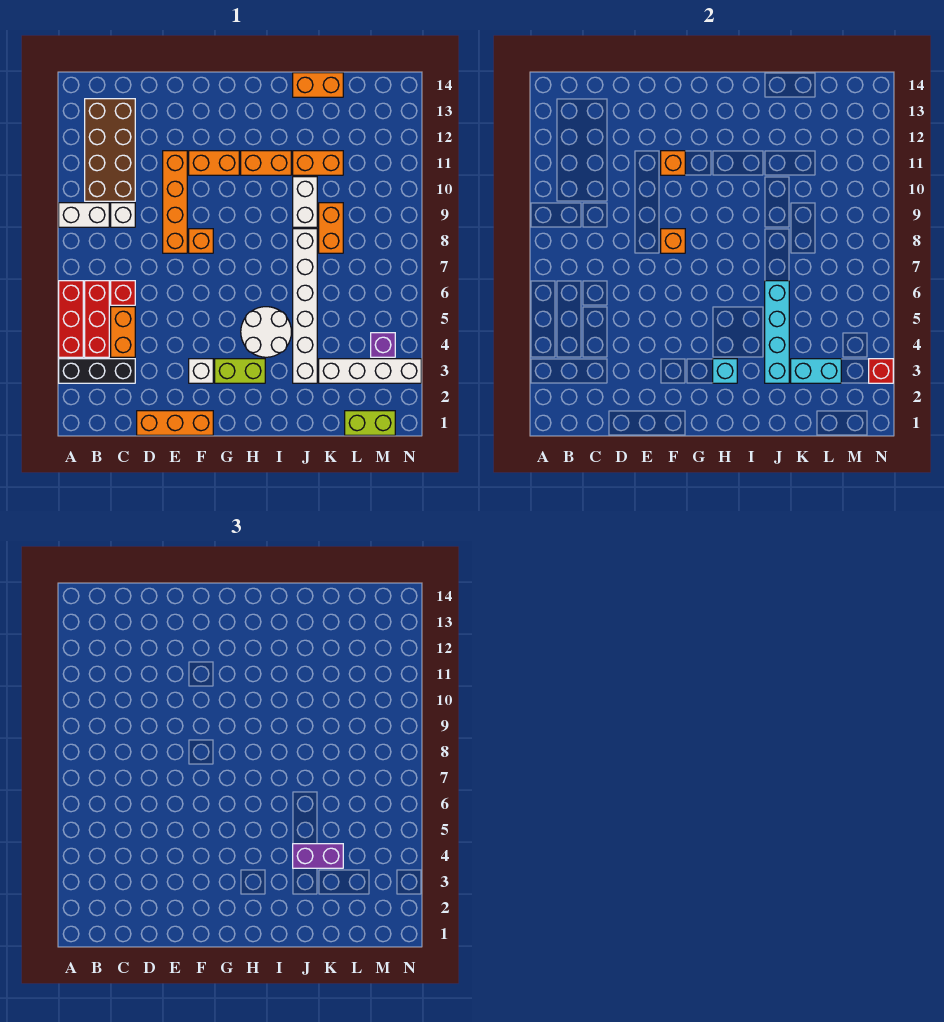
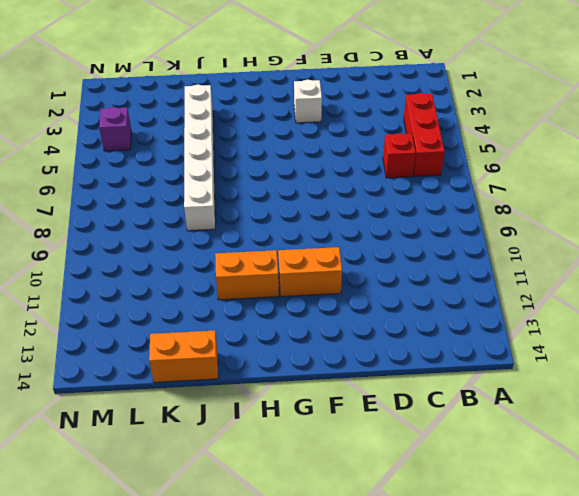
none -> black 1x3 brick [59,359,135,383]
none -> red 1x3 brick [59,281,83,357]
none -> white 1x2 brick [59,203,109,227]
none -> brown 2x4 brick [85,99,135,201]

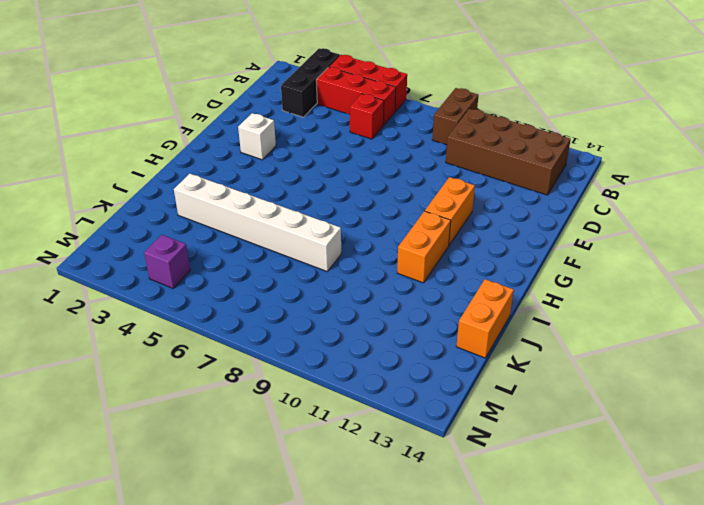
brown 1x2 brick [432,88,479,145] -> white 1x2 brick [59,203,109,227]
none -> orange 1x2 brick [111,307,135,357]
none -> white 1x1 brick [111,203,135,227]
none -> orange 1x3 brick [137,411,213,435]
none -> orange 1x4 brick [163,151,187,253]

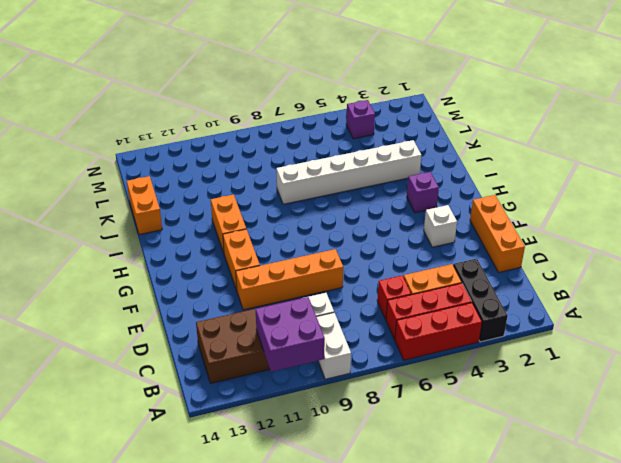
purple 2x2 brick [256,297,325,372] -> none
purple 1x1 brick [407,172,439,213] -> lime 1x2 brick [215,359,265,383]
none -> orange 1x1 brick [189,229,213,253]
none -> white 2x2 round brick [241,307,291,357]
none -> white 1x2 brick [293,177,317,227]
none -> orange 1x2 brick [293,151,343,175]

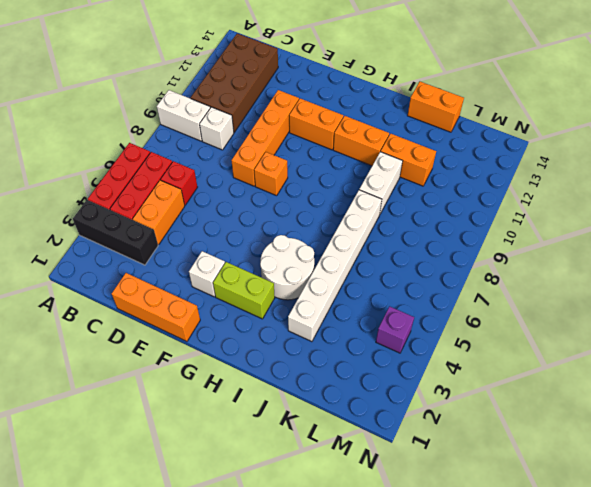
none -> white 1x4 brick [319,359,421,383]
none -> orange 1x2 brick [319,203,343,253]
none -> lime 1x2 brick [345,411,395,435]
none -> orange 1x1 brick [661,229,685,253]

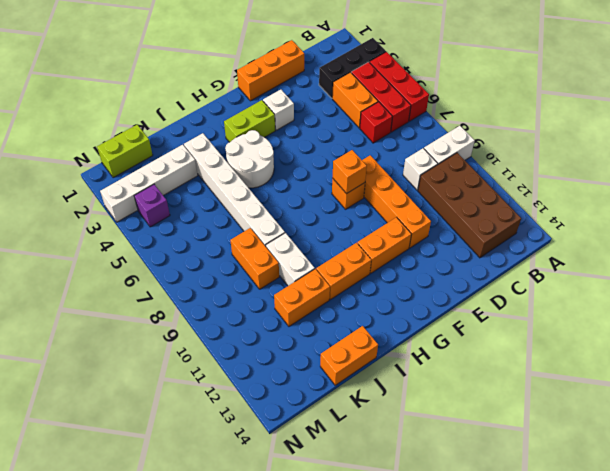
none -> orange 1x1 brick [661,151,685,175]
none -> cyan 1x1 brick [713,359,737,383]
none -> cyan 1x4 brick [765,281,789,383]
none -> cyan 1x2 brick [791,359,841,383]

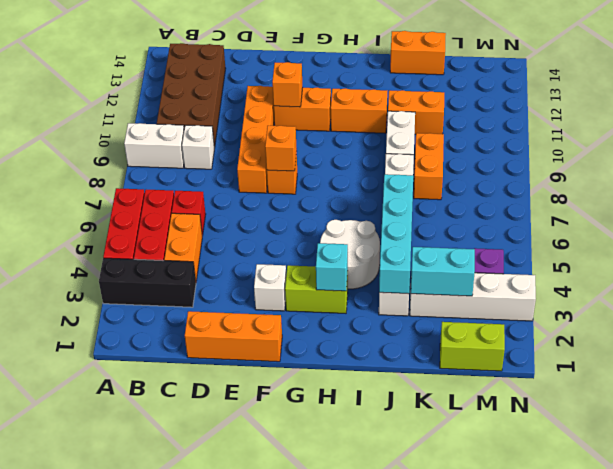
none -> red 1x1 brick [869,359,893,383]
none -> purple 1x2 brick [293,844,343,868]

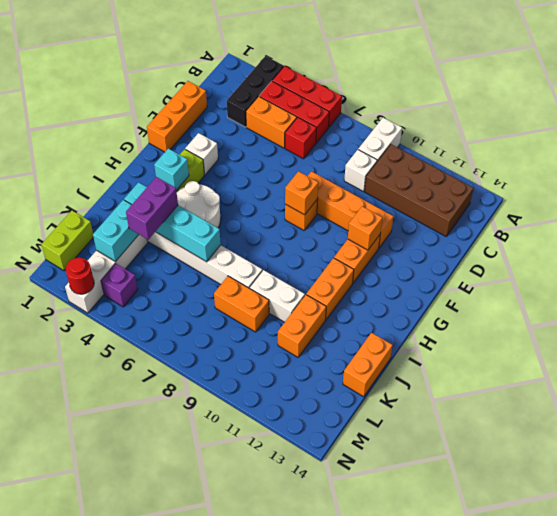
red 1x1 round brick [66,258,94,294] -> red 1x1 brick [869,359,893,383]

